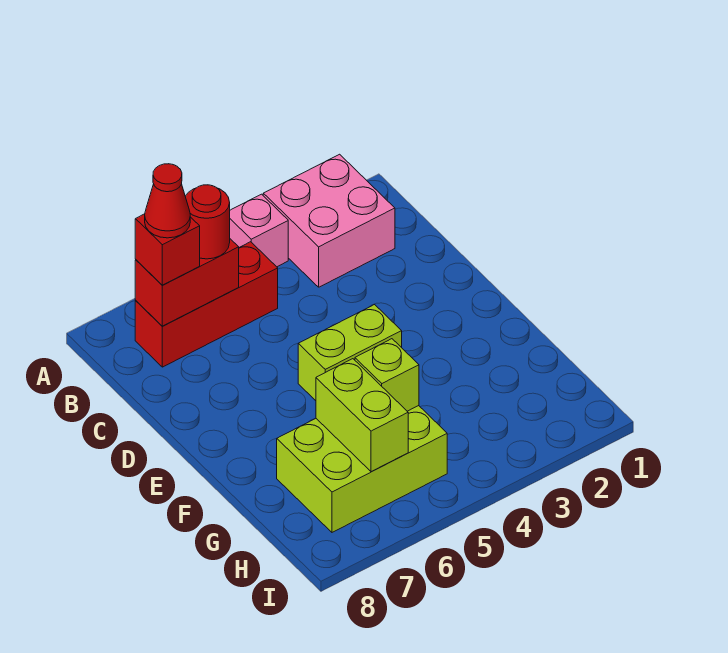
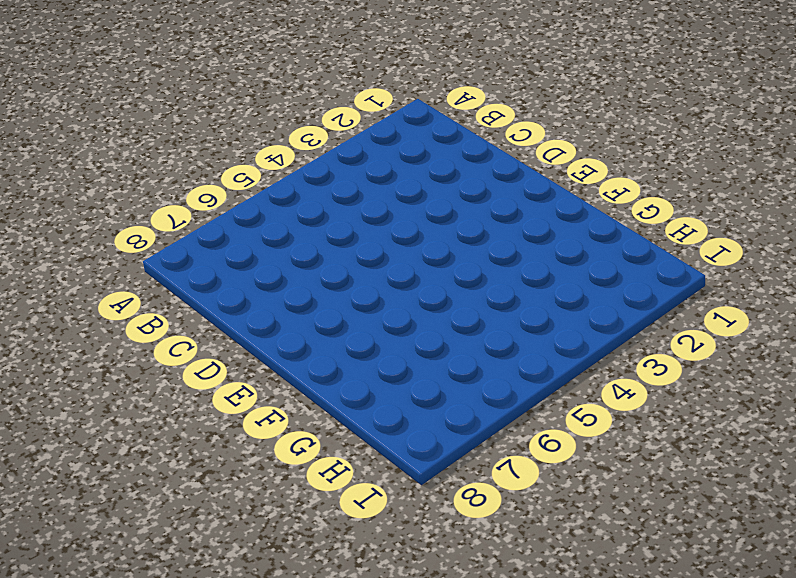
none -> pink 2x2 brick [263,154,395,287]
none -> pink 1x1 brick [230,194,288,267]

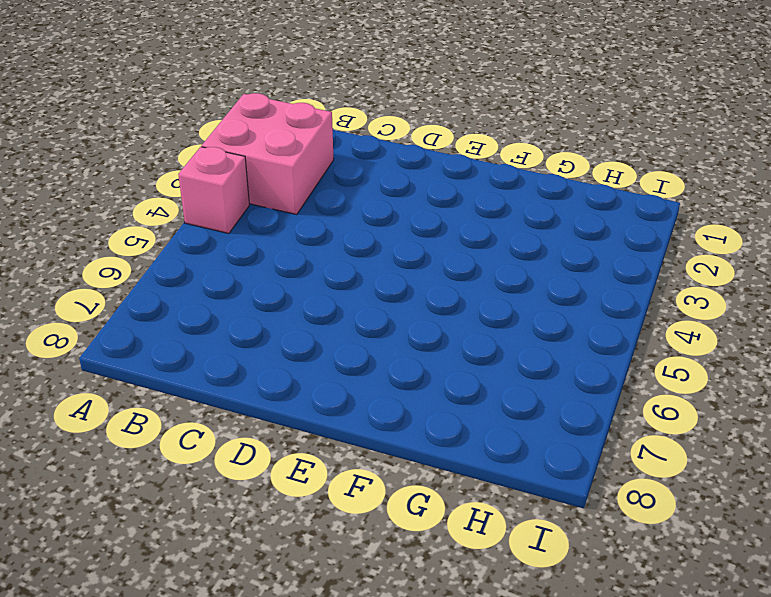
none -> red 1x3 brick [135,242,278,367]
none -> lime 1x2 brick [298,304,402,401]

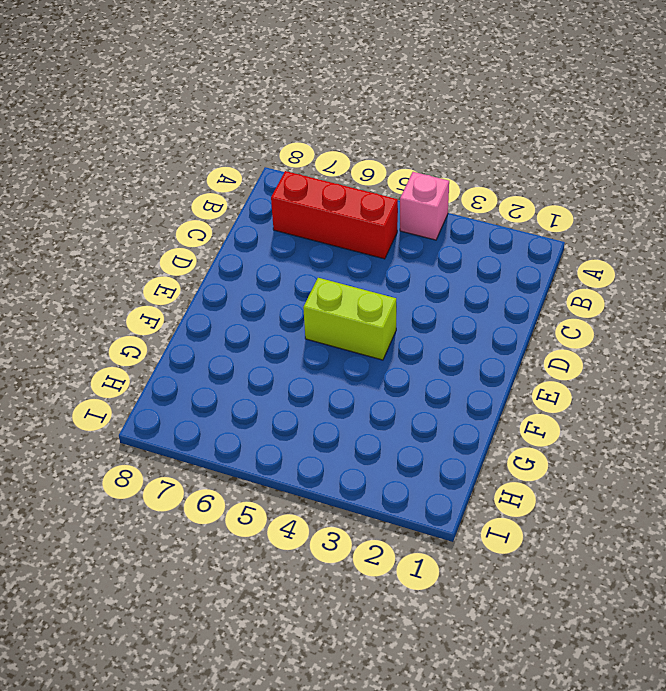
none -> pink 2x2 brick [263,154,395,287]
none -> lime 2x3 brick [277,406,447,532]

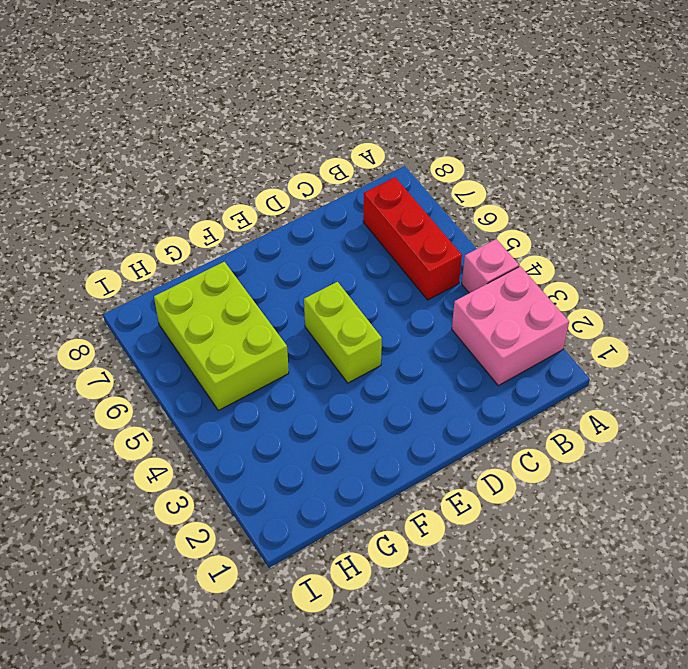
none -> red 1x2 brick [135,239,239,326]
none -> lime 1x1 brick [355,339,419,411]

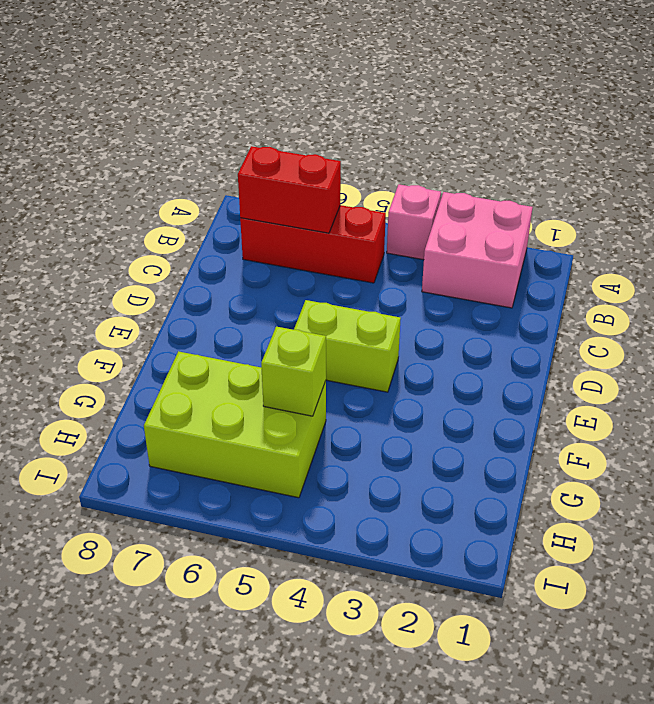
none -> lime 1x2 brick [316,359,408,472]
none -> red 1x1 round brick [185,185,230,259]

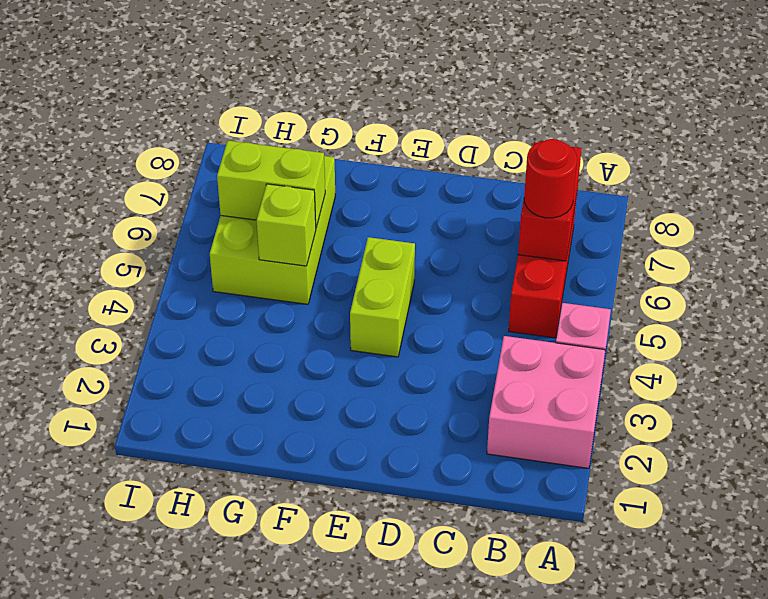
none -> red 1x1 brick [135,214,200,285]
none -> red 1x1 cone [145,164,190,238]

